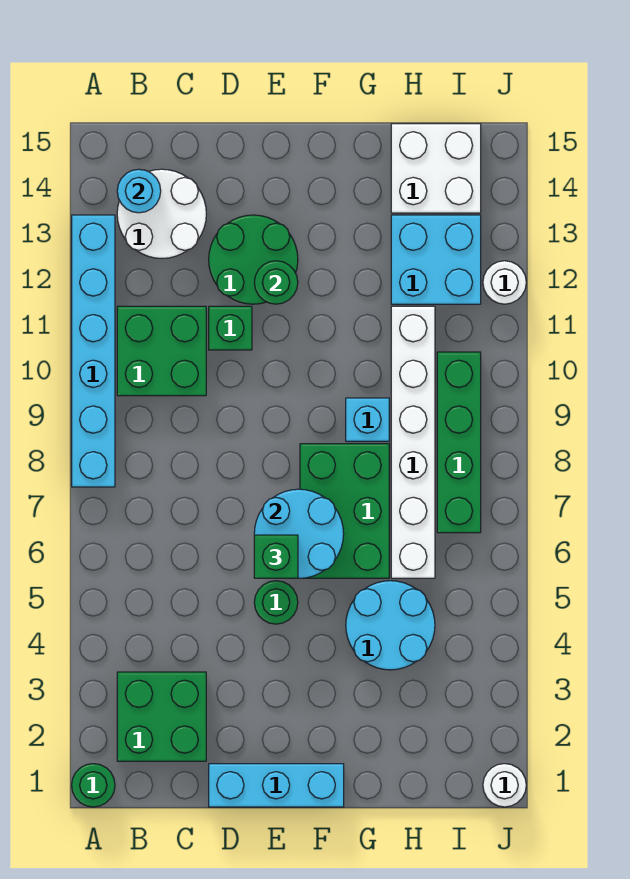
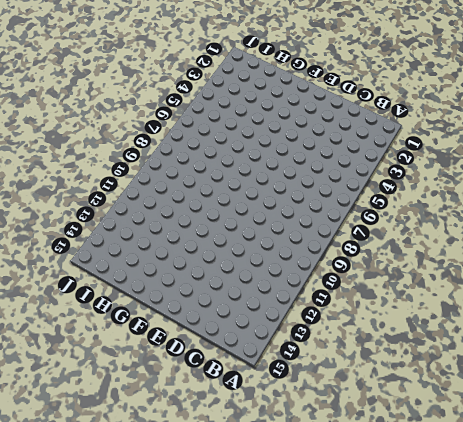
none -> green 1x1 round brick [72,764,115,807]
none -> cyan 1x6 brick [72,215,115,487]
none -> green 2x2 brick [117,672,206,761]

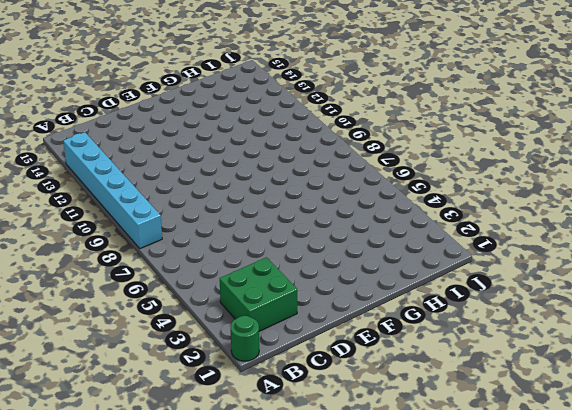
none -> green 2x2 brick [117,306,206,396]
none -> white 2x2 round brick [117,169,206,259]
none -> cyan 1x3 brick [209,764,344,807]

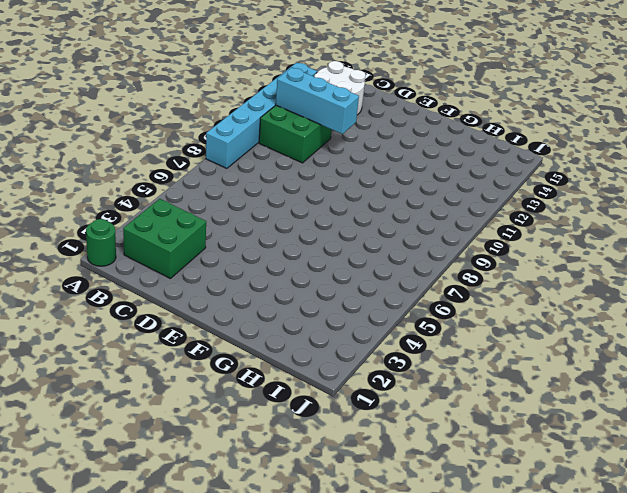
cyan 1x3 brick [276,68,359,134] -> cyan 1x3 brick moved to [209,764,344,807]
none -> green 1x1 brick [209,306,252,350]
none -> green 2x2 round brick [209,215,298,304]
none -> green 1x1 round brick [254,581,298,624]

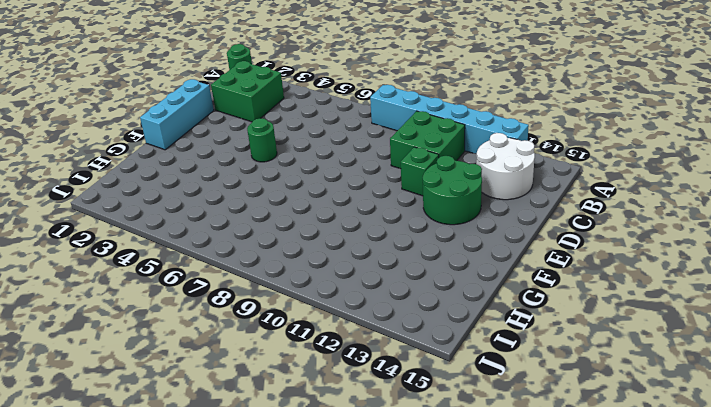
none -> green 2x3 brick [300,444,389,578]
none -> cyan 2x2 round brick [346,581,435,670]
none -> cyan 1x1 brick [346,398,389,441]

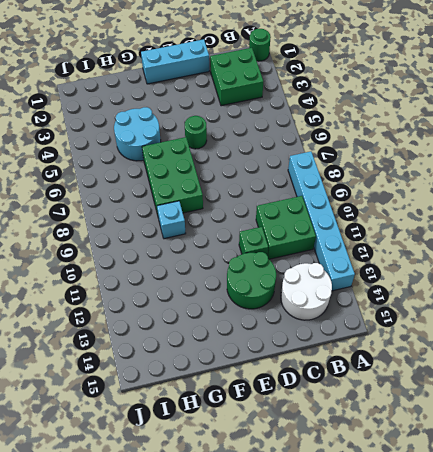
none -> white 1x6 brick [391,306,435,578]
none -> cyan 2x2 brick [391,215,481,304]
none -> white 2x2 brick [391,124,481,213]

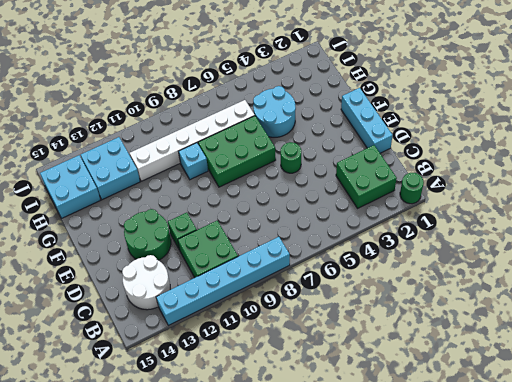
cyan 2x2 brick [40,155,100,218] -> white 2x2 brick [391,124,481,213]
none -> green 1x4 brick [437,352,481,533]
none -> white 1x1 round brick [483,764,526,807]
none -> white 1x1 round brick [483,261,526,304]

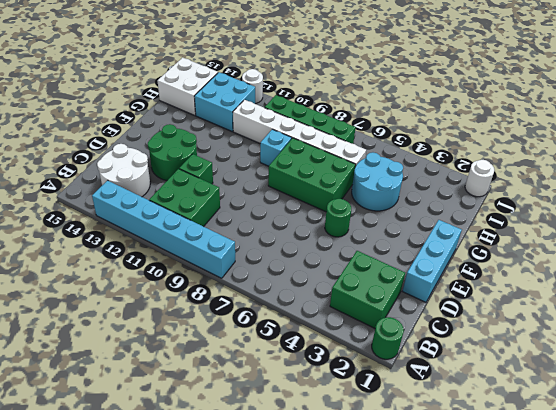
none -> cyan 1x1 round brick [117,169,161,213]
none -> cyan 2x2 round brick [254,489,344,578]
none -> green 1x1 round brick [254,261,298,304]

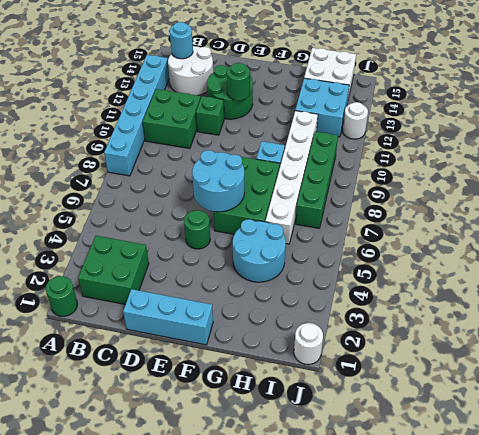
none -> green 1x1 brick [254,535,298,578]

